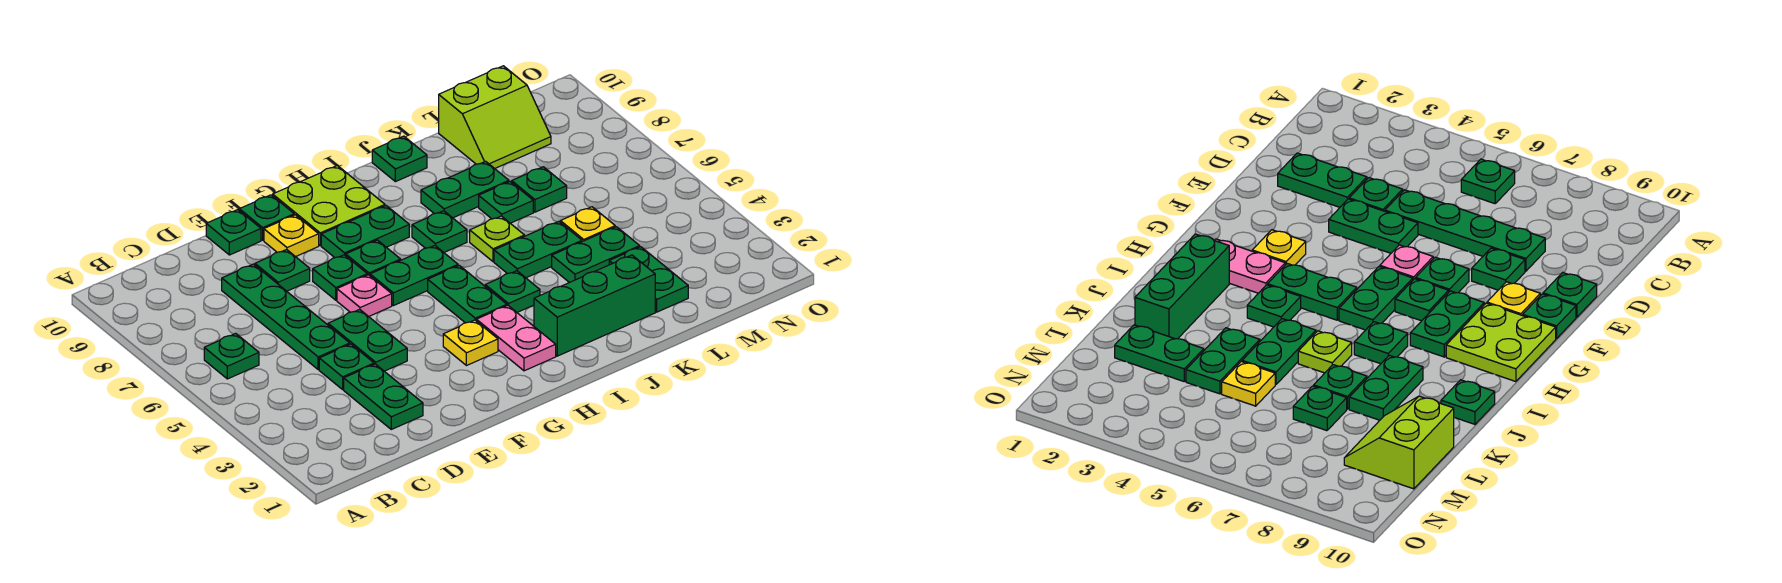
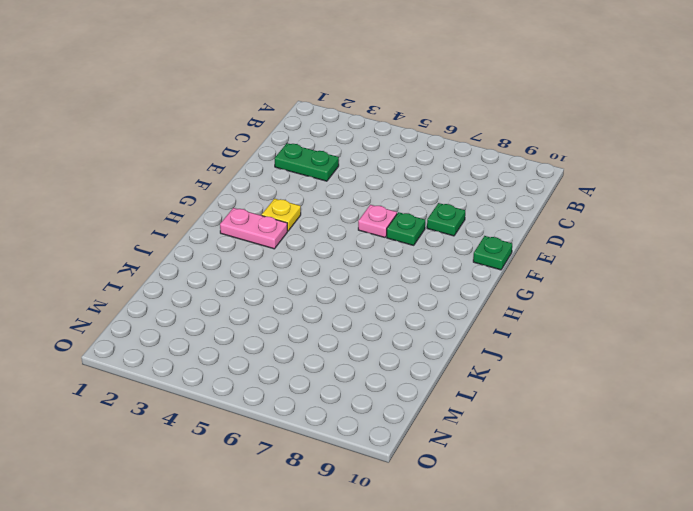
none -> green 1x1 plate [204,333,259,379]
none -> green 1x1 plate [319,344,374,389]
none -> green 1x4 plate [222,264,350,370]
none -> green 1x2 plate [328,309,407,371]

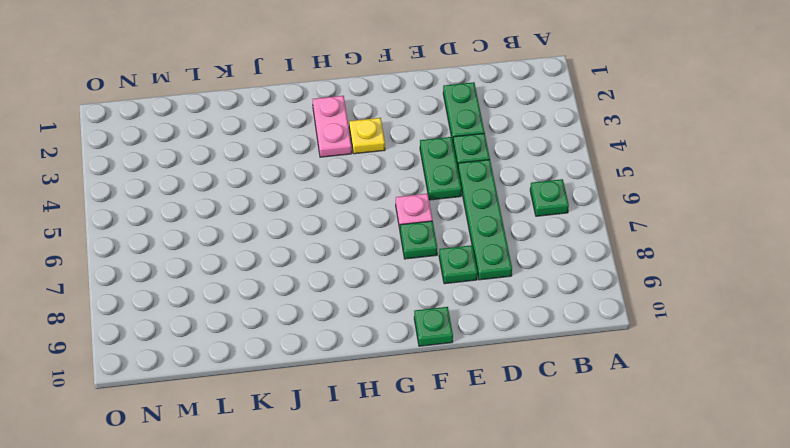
none -> green 1x1 plate [206,210,261,255]
none -> yellow 1x1 plate [264,215,319,257]
none -> green 1x2 plate [370,246,458,306]
none -> green 1x1 plate [346,240,401,275]

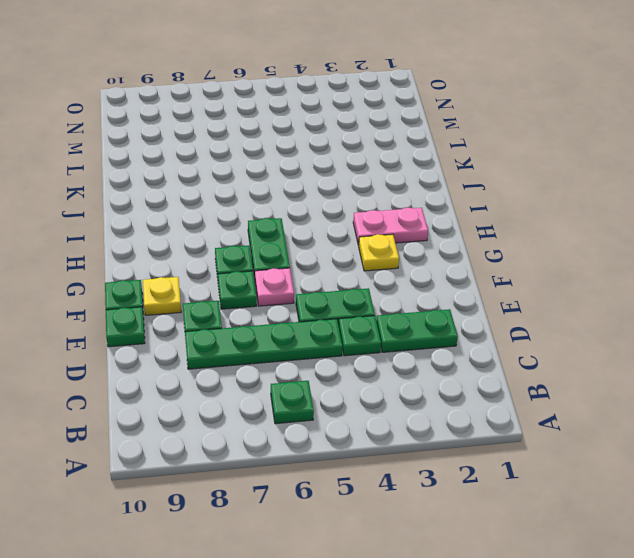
none -> green 1x2 plate [321,206,409,258]
none -> lime 2x2 plate [273,166,385,246]
none -> green 1x2 plate [428,265,507,323]
none -> green 1x3 brick [534,255,655,356]

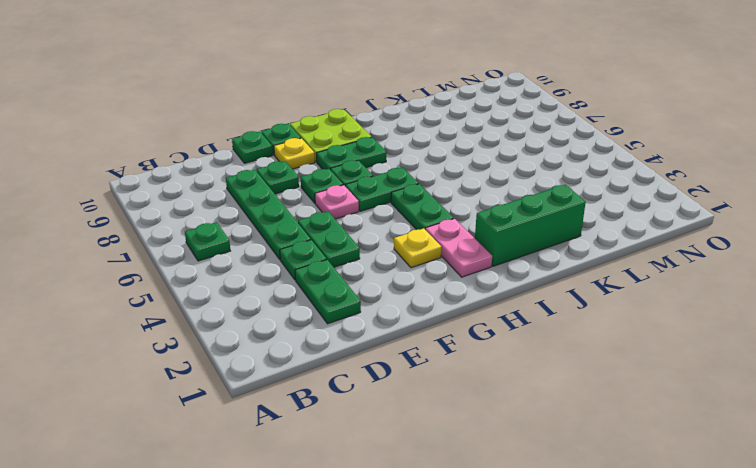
none -> green 1x1 plate [485,271,540,312]
none -> green 1x1 plate [412,211,467,252]
none -> green 1x2 plate [494,221,582,278]
none -> lime 1x1 plate [470,216,525,261]

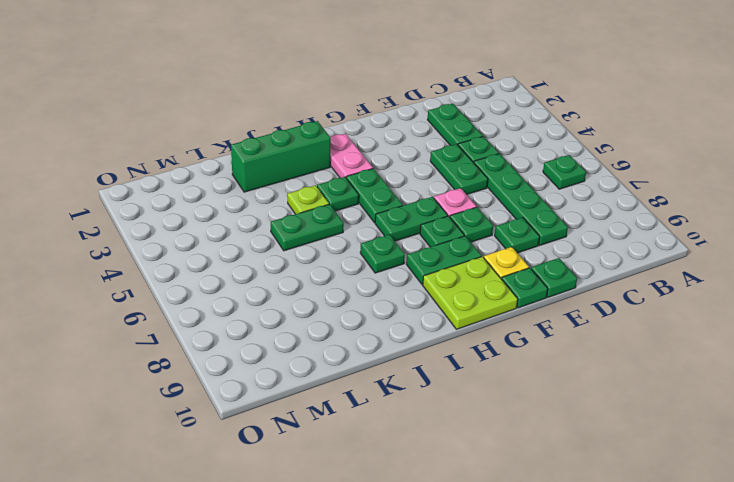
lime 1x1 plate [287,185,329,214] -> lime 1x1 plate moved to [470,216,525,261]
none -> yellow 1x1 plate [443,320,498,366]
none -> green 1x2 plate [421,161,509,218]
none -> green 1x1 plate [372,136,427,182]
none -> green 1x2 plate [552,227,640,283]

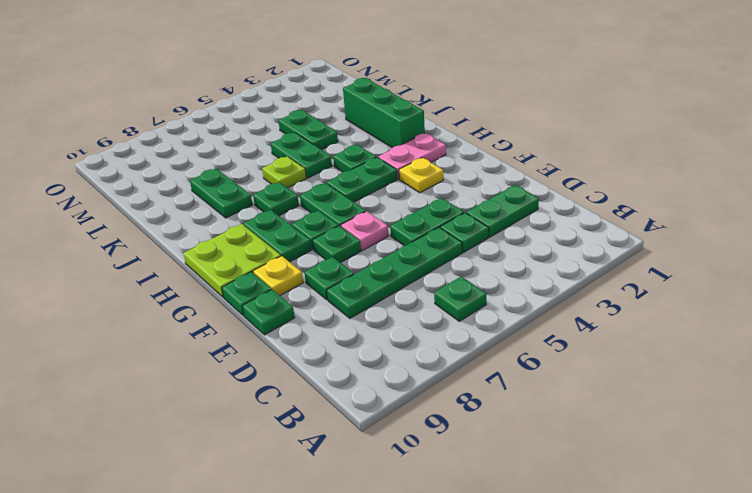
none -> green 1x1 plate [372,136,427,182]
none -> green 1x1 plate [479,182,533,223]
none -> green 1x2 plate [609,247,688,312]
none -> yellow 1x1 plate [560,207,615,242]

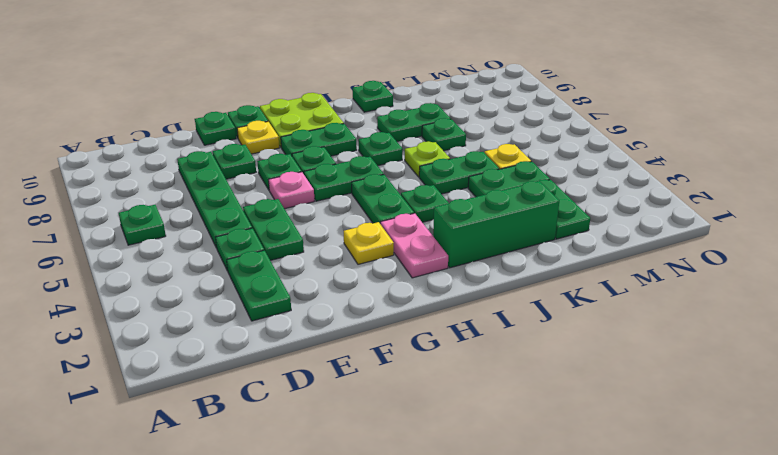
none -> green 1x1 plate [512,167,567,212]
none -> lime 2x2 slope [439,66,551,169]

